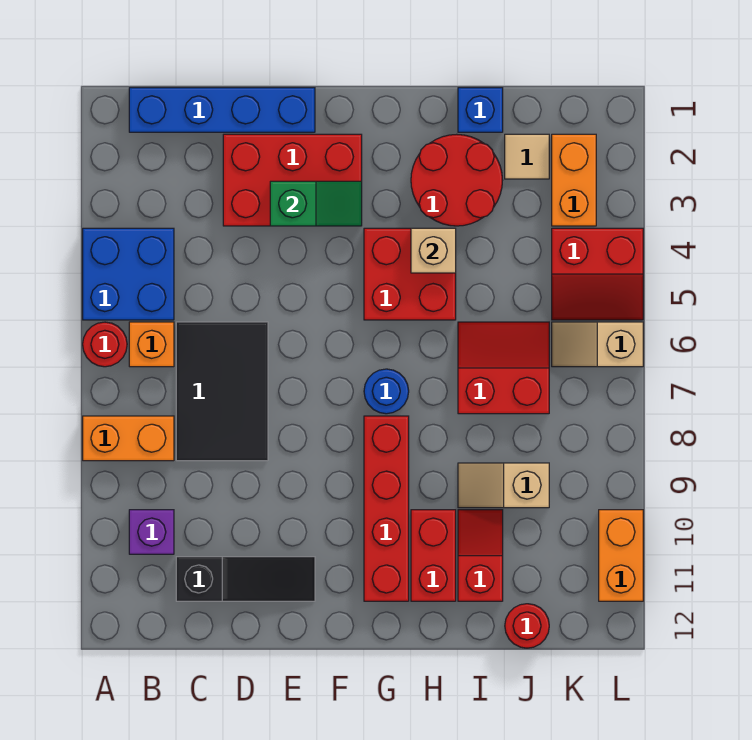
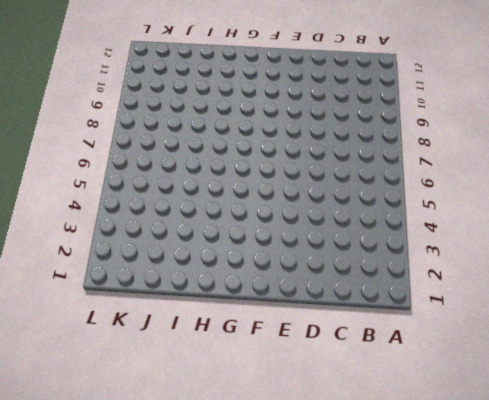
none -> blue 2x2 brick [83,228,174,320]
none -> red 1x1 round brick [83,322,127,367]
none -> orange 1x2 brick [83,416,174,461]

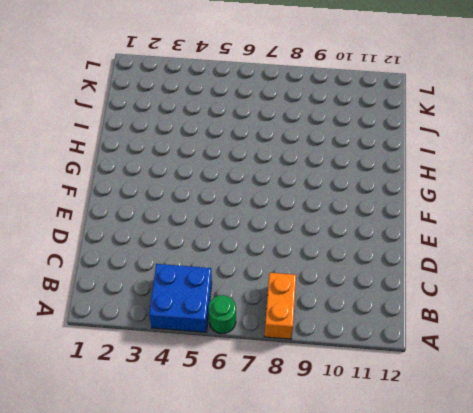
green 1x1 round brick [209,295,236,334] -> red 1x1 round brick [83,322,127,367]
none -> blue 1x4 brick [129,88,315,132]
none -> orange 1x1 brick [129,322,174,367]
none -> purple 1x1 brick [129,510,174,554]

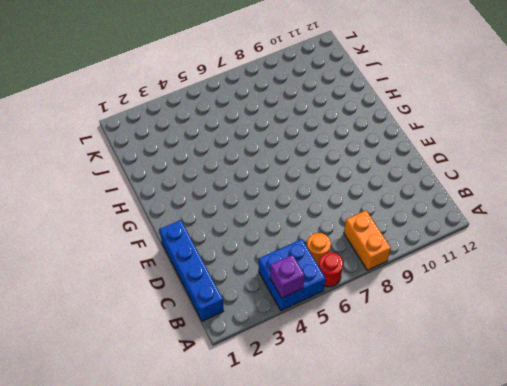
purple 1x1 brick [270,255,304,298] -> purple 1x1 brick moved to [129,510,174,554]
orange 1x1 round brick [307,233,331,266] -> orange 1x1 brick [129,322,174,367]
none -> black 2x3 tile [176,322,268,461]
none -> black 1x3 slope [176,557,315,601]
none -> red 2x3 brick [223,134,362,226]

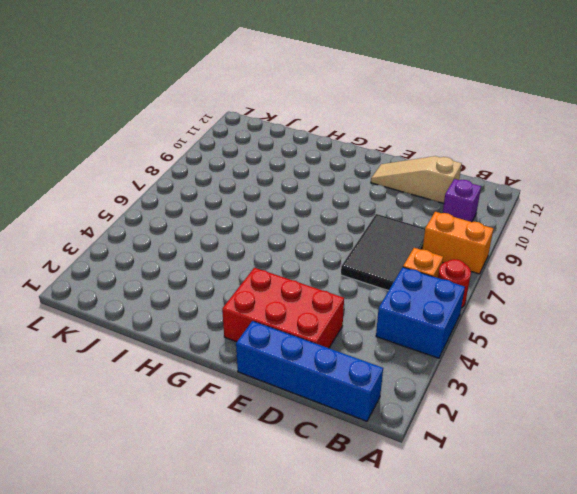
tan 1x3 slope [371,156,462,204] -> black 1x3 slope [176,557,315,601]
none -> red 2x2 brick [364,228,456,320]
none -> blue 1x1 round brick [364,369,409,414]
none -> red 1x4 brick [364,416,409,601]

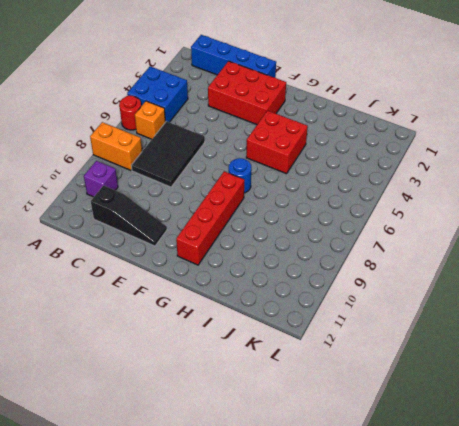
none -> red 2x2 round brick [411,134,503,226]
none -> red 1x2 brick [411,510,456,601]
none -> blue 1x1 brick [458,88,503,132]

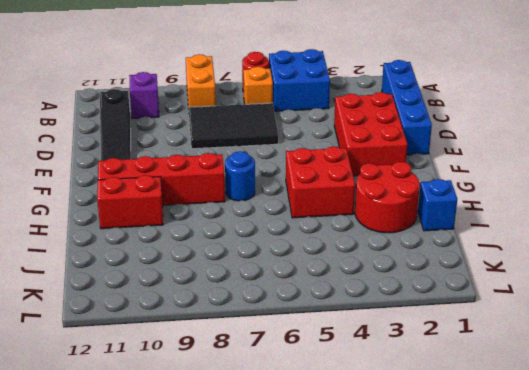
none -> red 2x2 slope [458,322,549,414]
none -> tan 1x2 slope [458,463,549,508]
none -> red 1x2 slope [458,510,503,601]

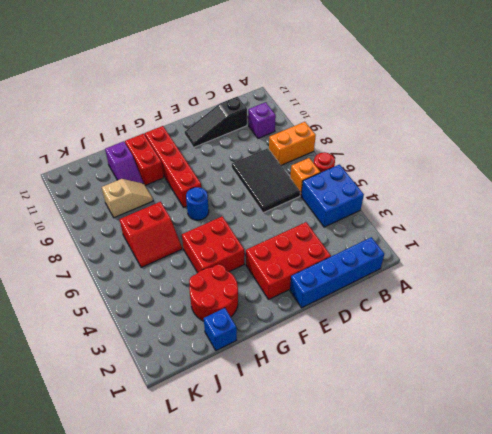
purple 1x2 slope [105,141,143,183] -> red 1x2 slope [458,510,503,601]
none -> tan 1x1 tile [505,134,549,179]
none -> red 1x1 round brick [505,604,549,648]
none -> orange 1x2 brick [552,134,596,226]

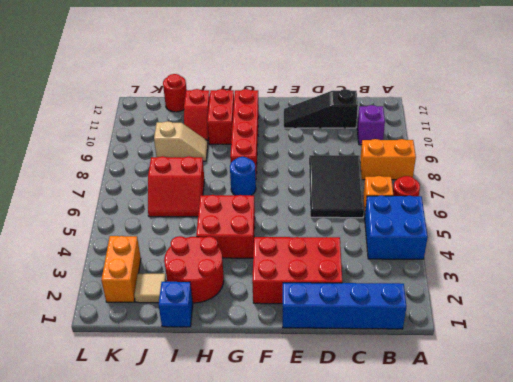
none -> red 2x2 slope [552,228,643,320]
none -> tan 1x2 slope [552,322,643,367]
none -> orange 1x2 brick [599,510,643,601]

